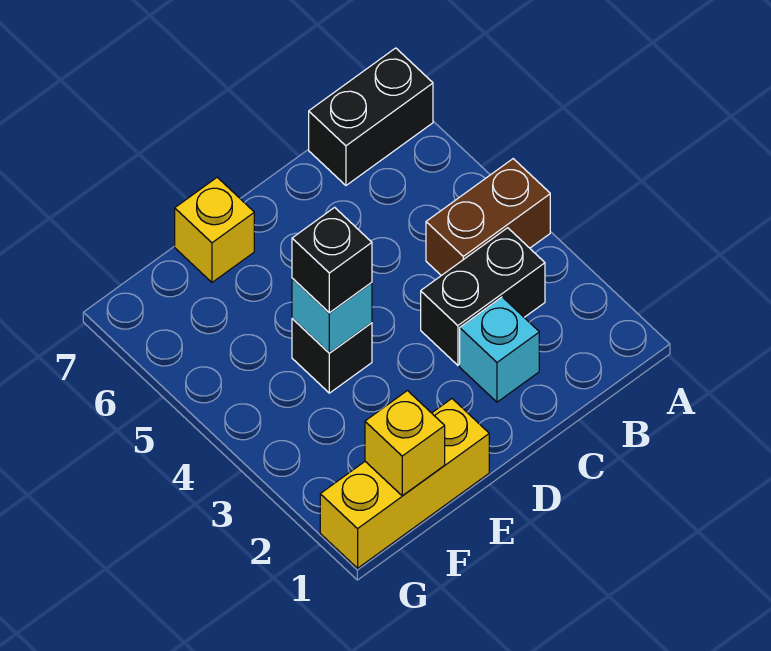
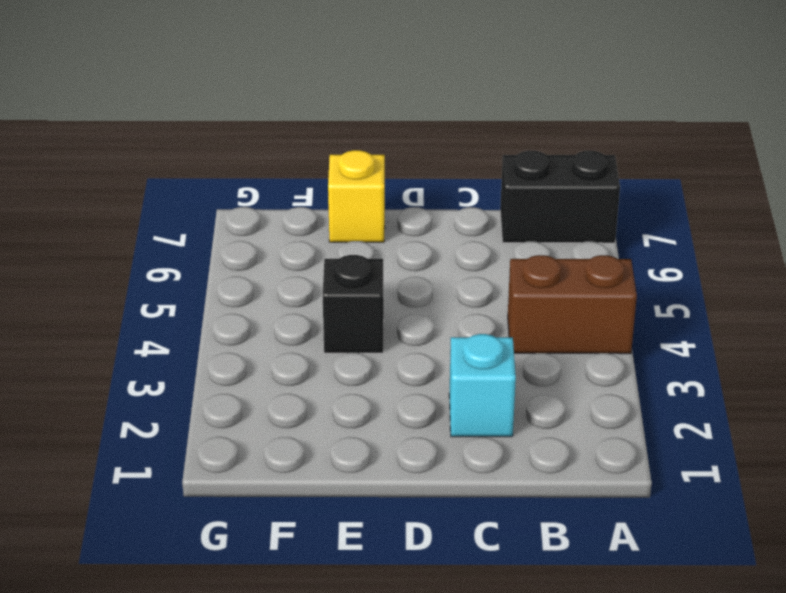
none -> black 1x2 brick [421,228,545,365]
none -> yellow 1x3 brick [320,399,489,568]

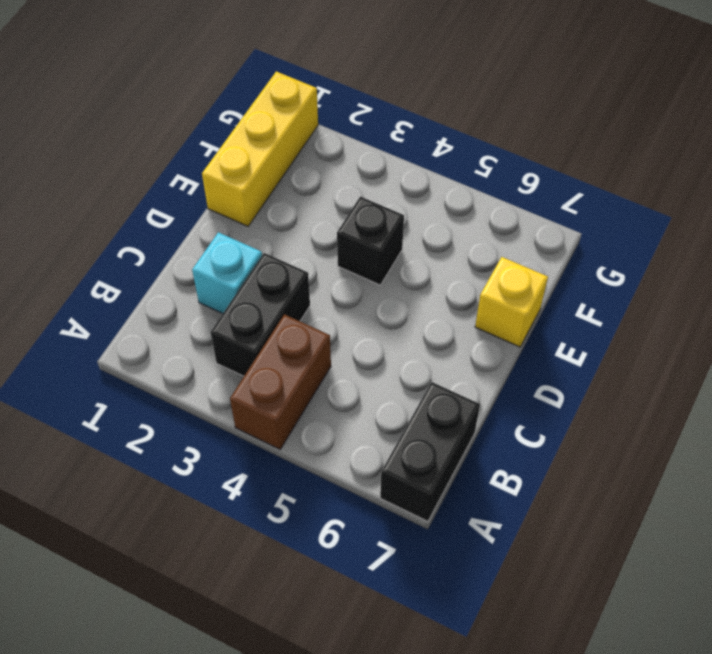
none -> cyan 1x1 brick [292,279,372,353]
none -> yellow 1x1 brick [365,391,445,496]

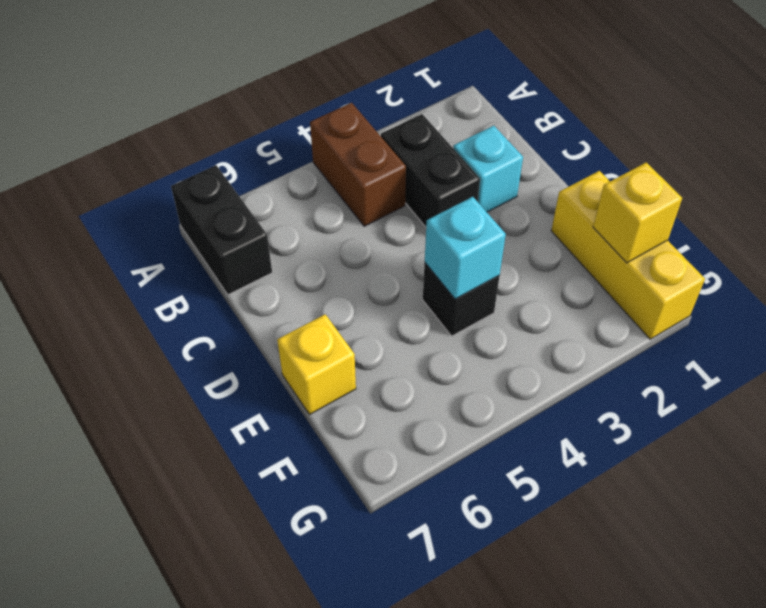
none -> black 1x1 brick [292,207,372,313]

